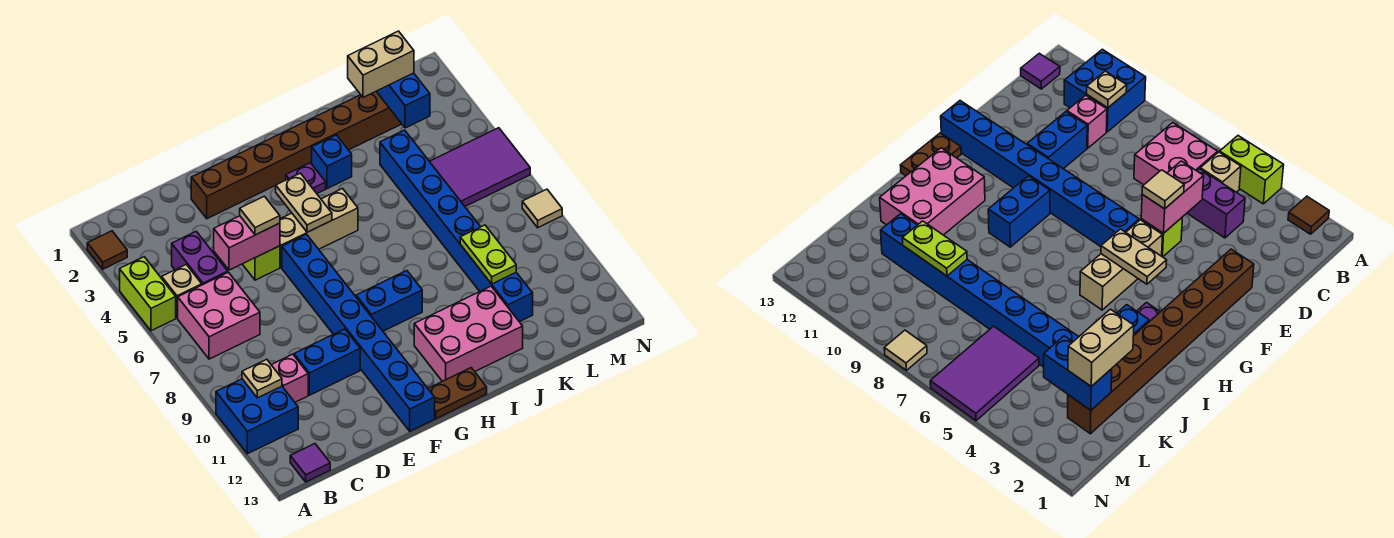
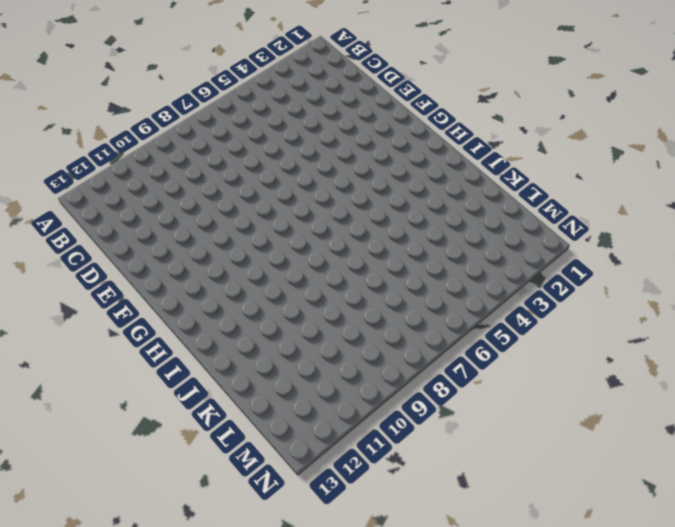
none -> brown 1x1 tile [87,231,127,269]
none -> lime 1x2 brick [120,257,176,331]
none -> blue 2x2 brick [216,379,298,454]

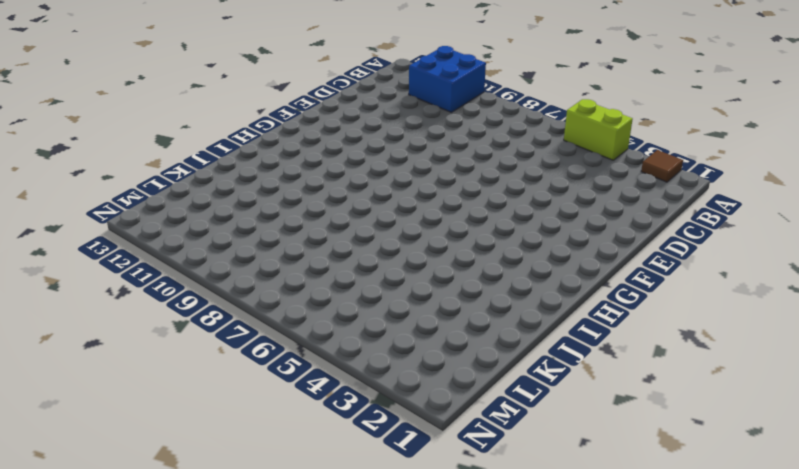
none -> tan 1x1 brick [162,265,202,318]
none -> pink 2x2 brick [178,272,260,359]
none -> purple 1x1 tile [290,444,330,482]

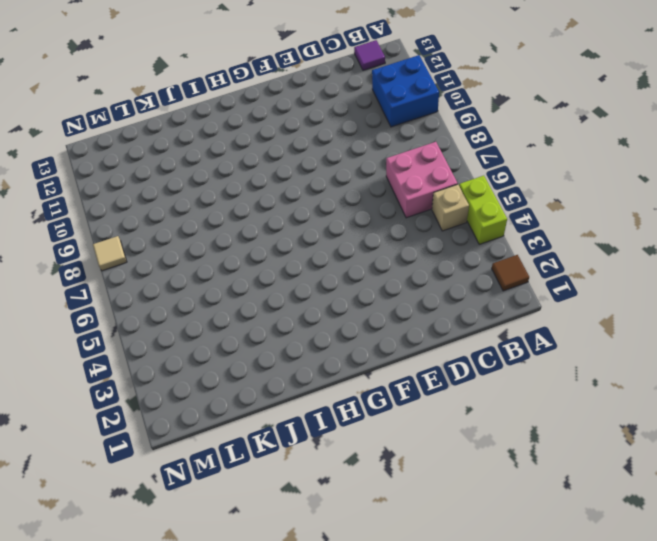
none -> purple 1x2 brick [172,231,228,285]
none -> pink 1x1 brick [272,354,308,402]
none -> blue 1x2 brick [294,329,360,395]

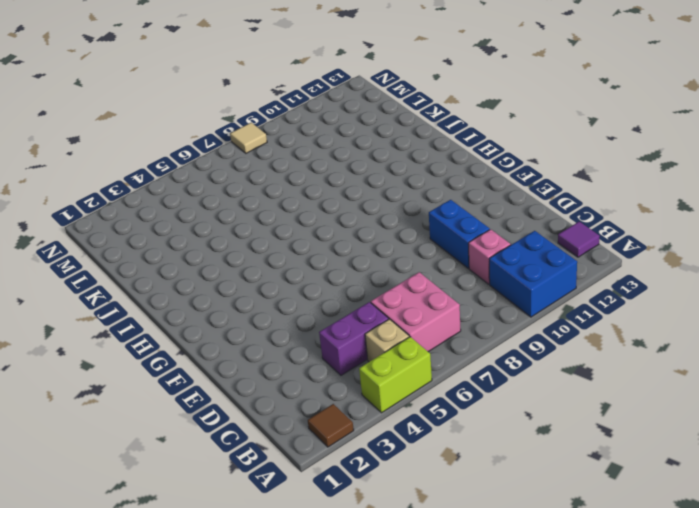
none -> brown 1x8 brick [191,92,401,219]
none -> lime 1x1 brick [243,246,280,280]
none -> tan 1x3 brick [280,189,358,268]

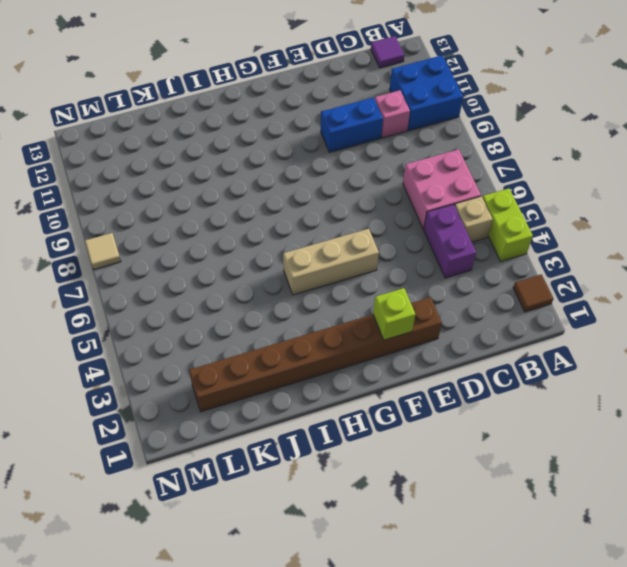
lime 1x1 brick [373,288,415,340] -> lime 1x1 brick moved to [243,246,280,280]
none -> blue 1x8 brick [282,234,435,431]
none -> blue 1x2 brick [356,271,422,331]
none -> brown 1x2 plate [428,368,487,419]

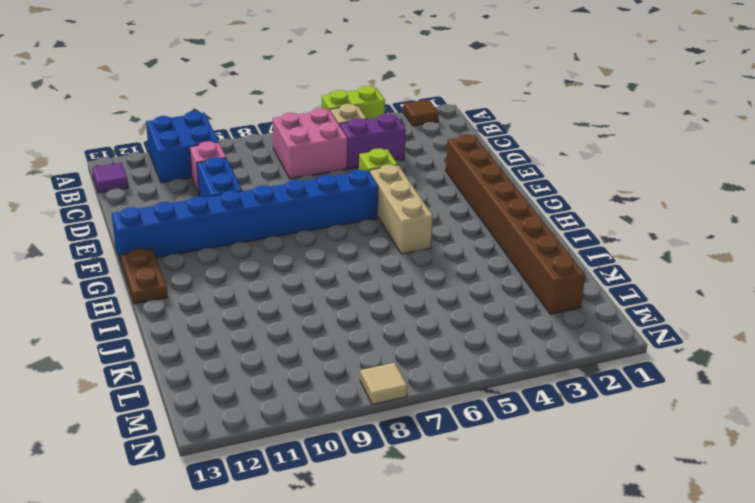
none -> blue 1x2 brick [356,271,422,331]
none -> purple 1x1 plate [286,163,326,193]
none -> pink 2x3 brick [414,286,523,381]

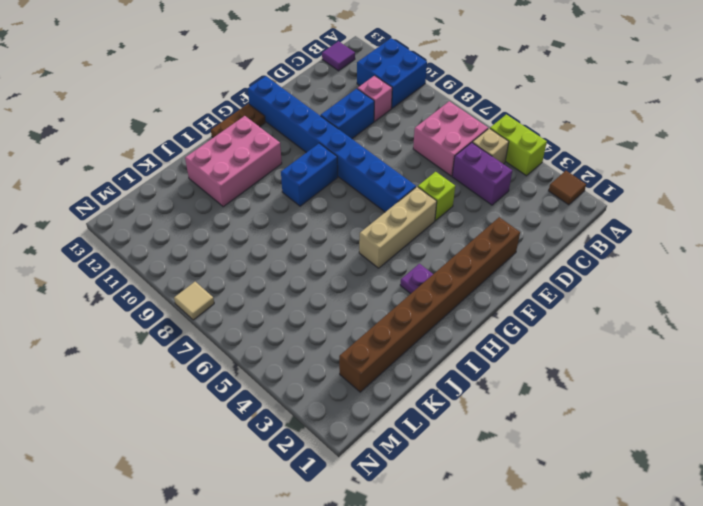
none -> blue 1x1 brick [312,135,352,189]
none -> blue 1x8 brick [380,130,533,322]
none -> purple 2x3 tile [429,128,530,206]

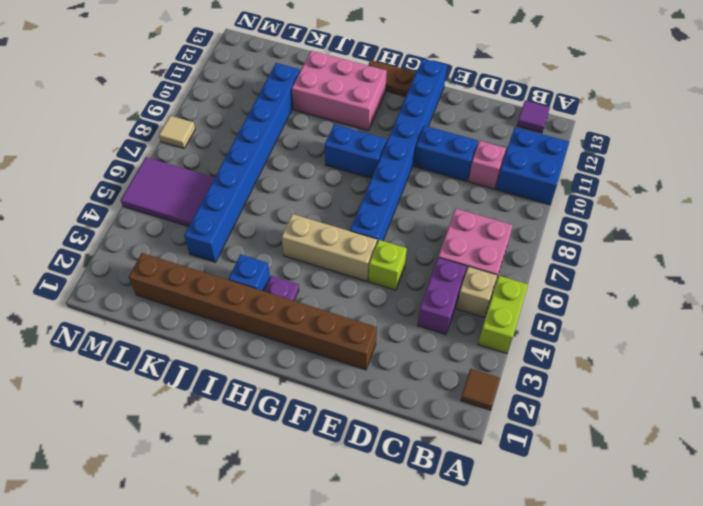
none -> tan 1x1 plate [242,359,282,398]
none -> pink 1x2 brick [214,216,280,270]
none -> tan 1x2 plate [276,173,332,232]

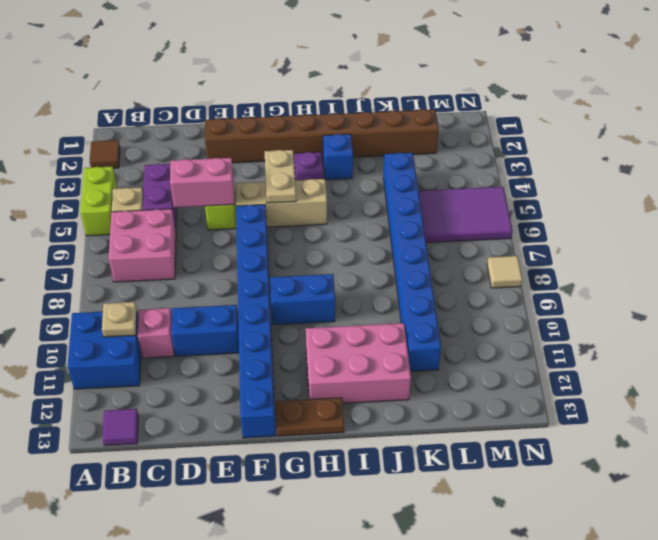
none -> lime 1x2 plate [460,225,516,284]
none -> blue 1x2 brick [376,73,430,128]
none -> tan 1x1 tile [240,196,280,235]

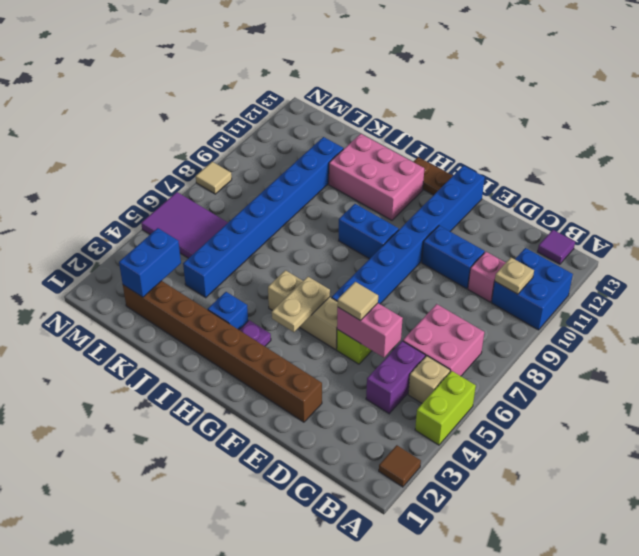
none -> lime 1x2 plate [460,225,516,284]
none -> tan 1x2 brick [348,31,414,97]

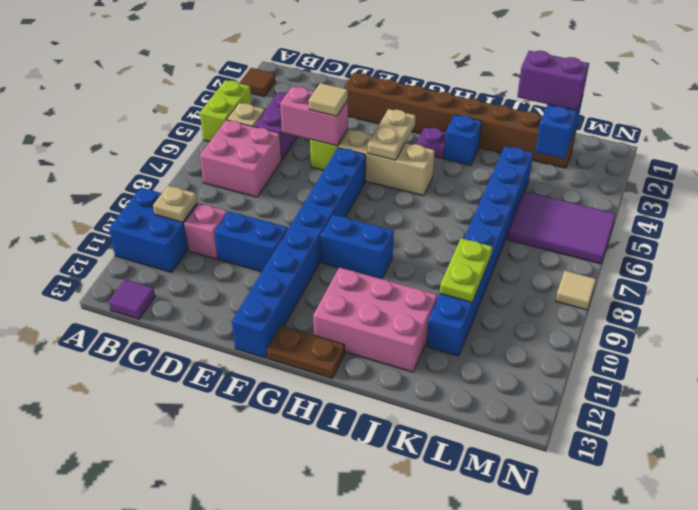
purple 1x2 brick [517,51,589,111] -> tan 1x2 brick [348,31,414,97]

